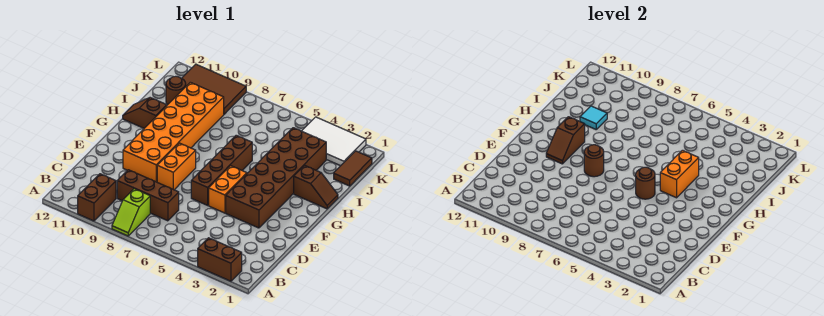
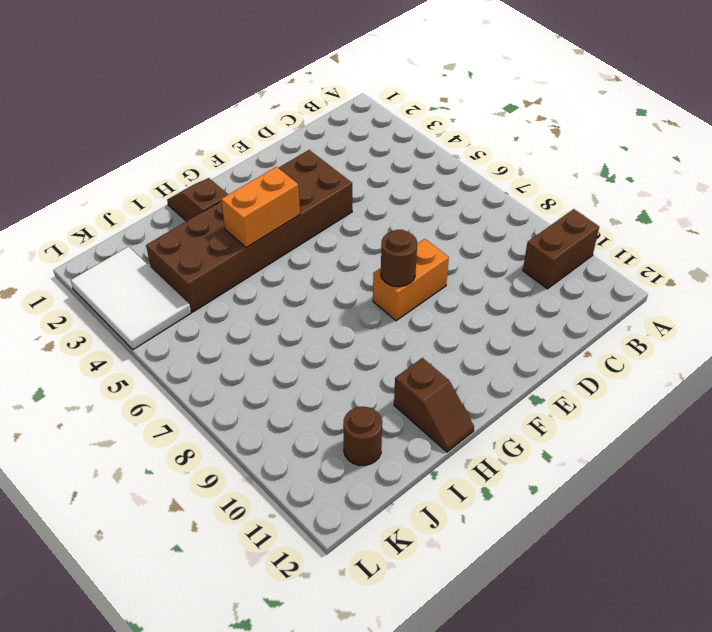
none -> brown 1x2 brick [198,238,242,281]
none -> lime 1x2 slope [112,189,150,236]
none -> brown 1x3 brick [117,170,179,221]

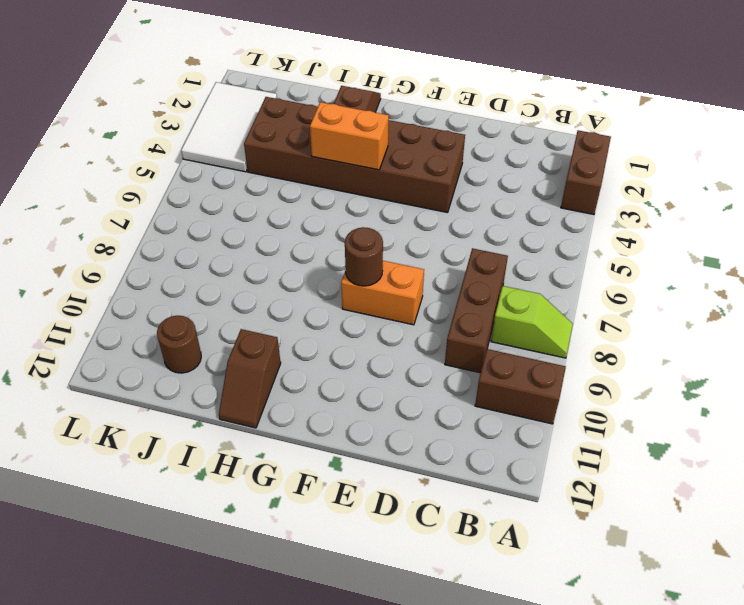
none -> orange 1x2 brick [209,166,247,213]
none -> brown 1x4 brick [191,135,252,205]
none -> orange 2x6 brick [123,82,224,182]

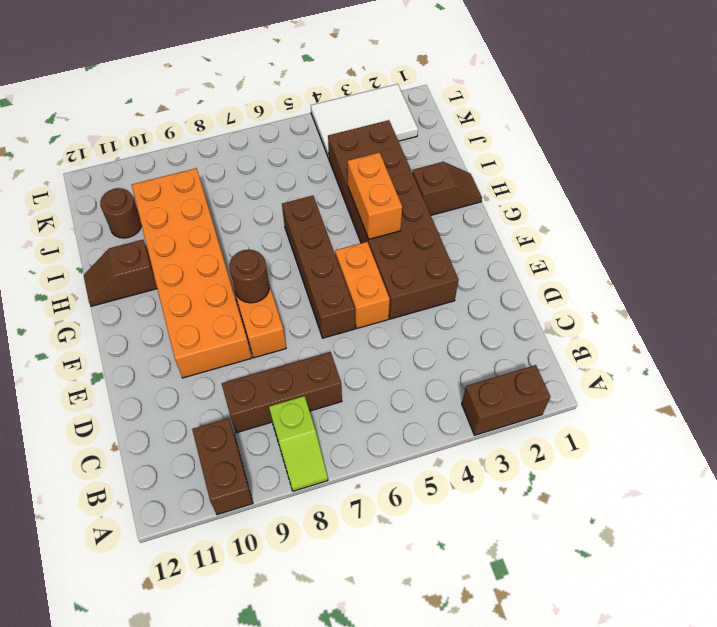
none -> brown 1x2 tile [334,151,372,186]
none -> brown 2x3 tile [182,64,246,114]
none -> brown 1x1 round brick [636,167,655,199]

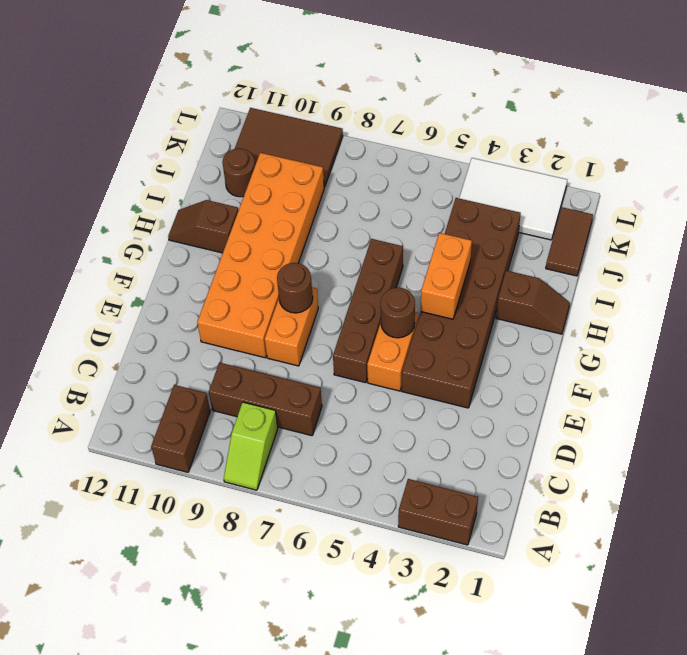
none -> brown 1x2 slope [546,117,585,164]
none -> cyan 1x1 tile [580,106,607,129]

